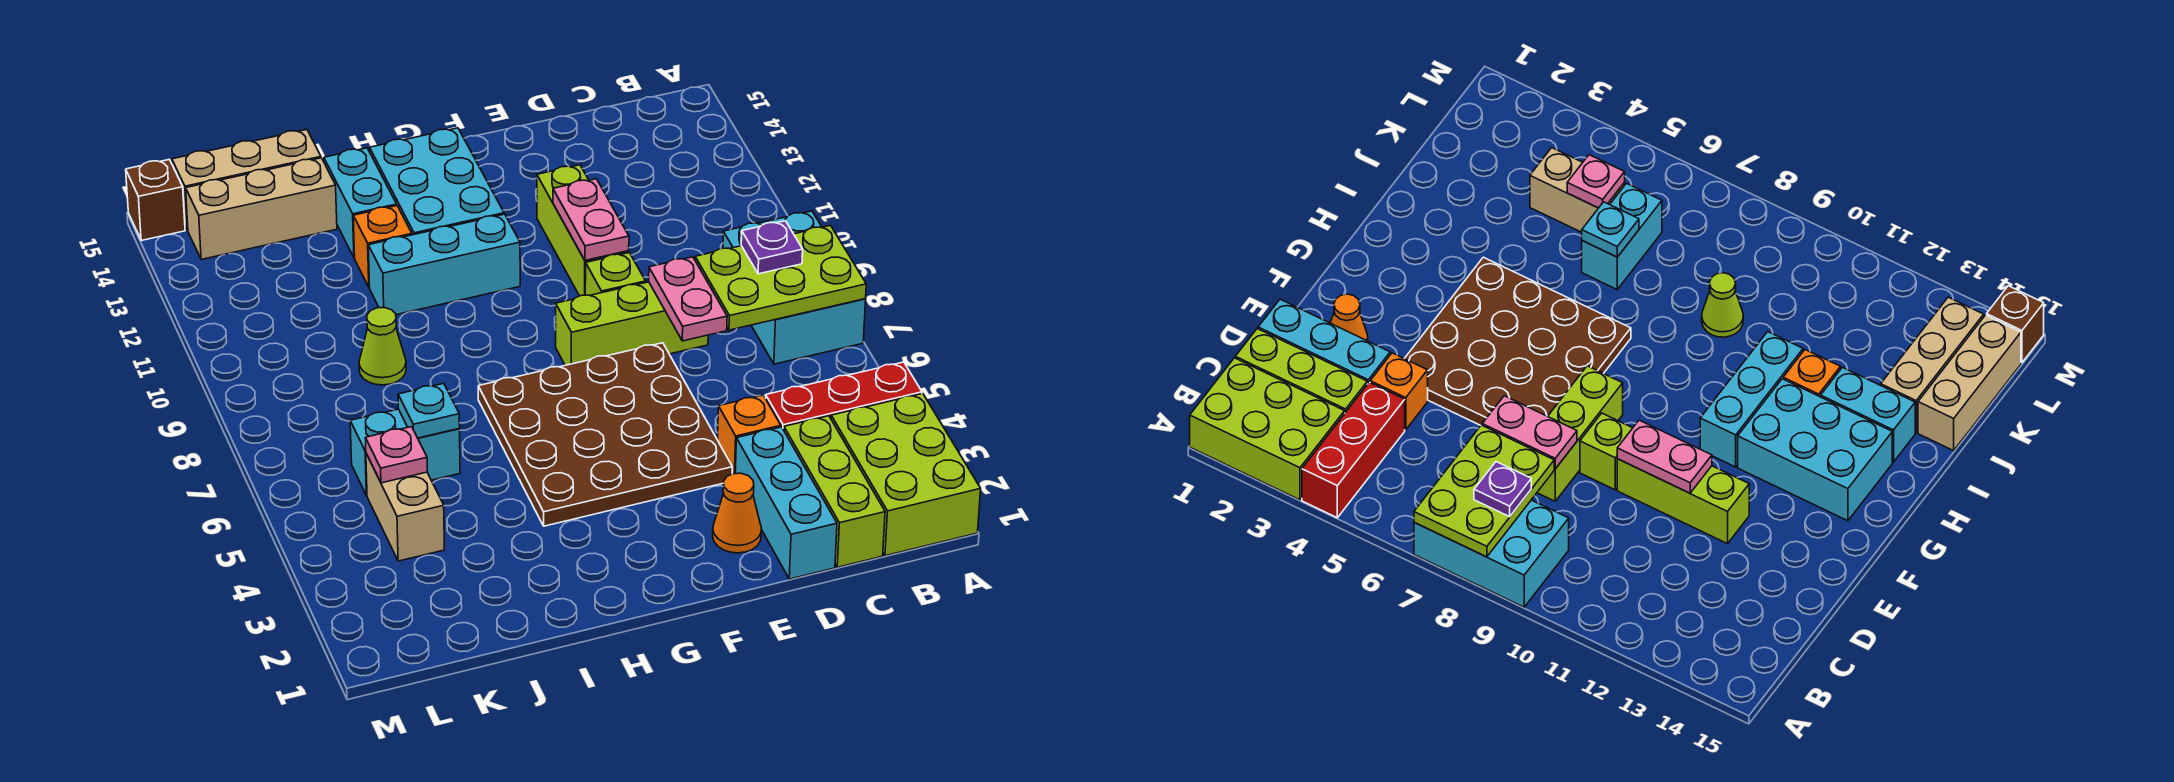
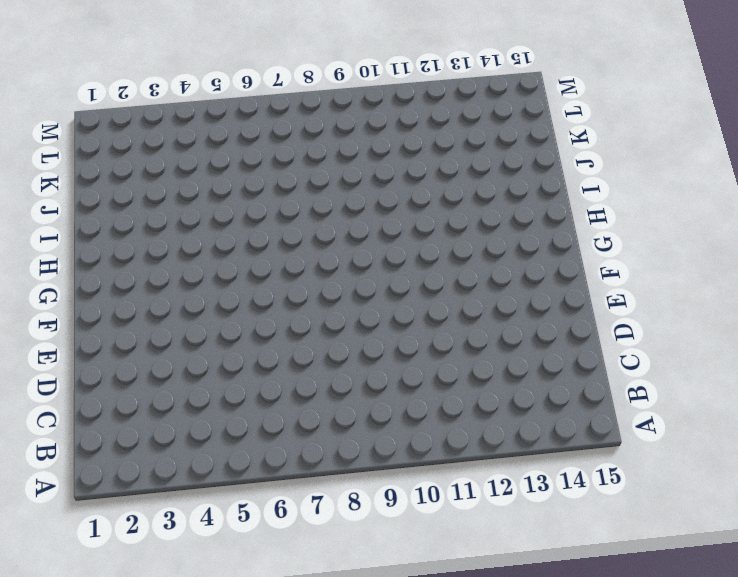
none -> lime 2x3 brick [831,394,981,556]
none -> red 1x3 brick [766,362,922,430]
none -> cyan 2x3 brick [723,211,866,364]

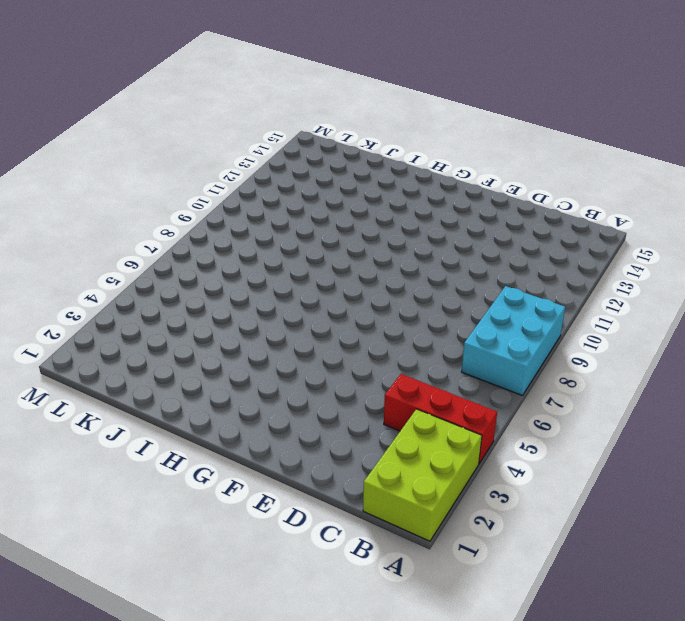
none -> lime 1x3 brick [784,416,885,567]
none -> cyan 1x3 brick [735,427,837,579]
none -> orange 1x1 brick [718,395,781,474]

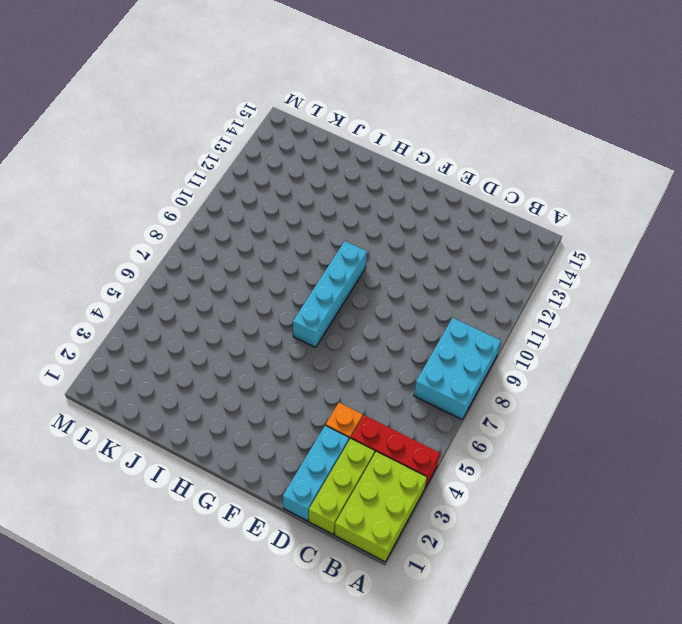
cyan 1x4 brick [293,241,367,348] -> brown 4x4 plate [478,343,732,526]
none -> lime 1x3 brick [556,282,708,365]
none -> orange 1x1 cone [713,473,762,553]
none -> lime 1x1 brick [585,253,646,295]

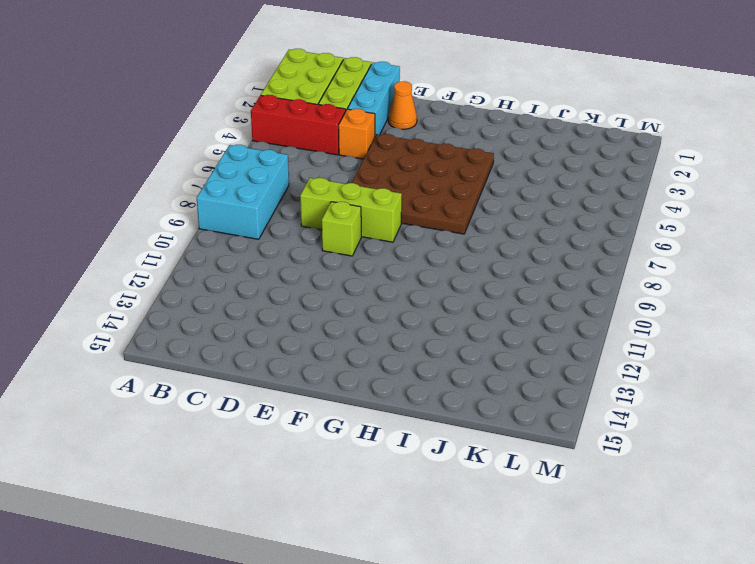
none -> lime 1x3 brick [537,165,629,296]
none -> cyan 1x3 brick [368,214,520,315]
none -> cyan 2x3 brick [370,128,504,235]

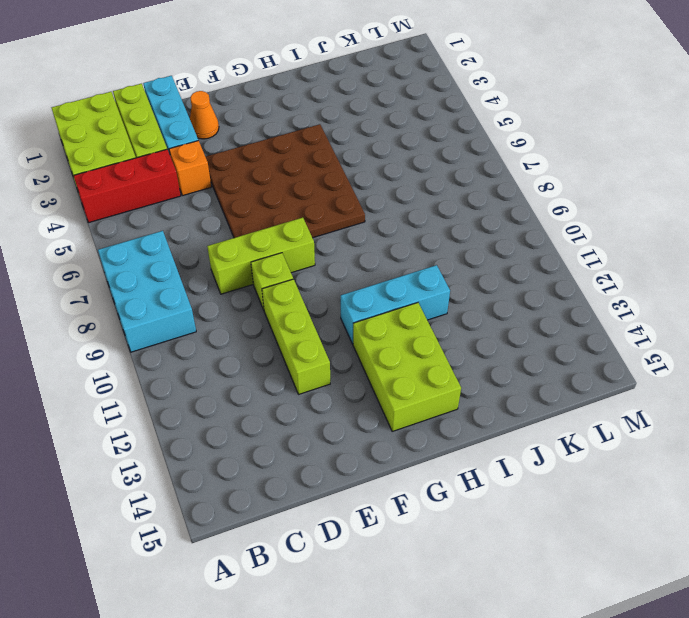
lime 2x3 brick [353,303,461,431] -> cyan 2x3 brick [370,128,504,235]
none -> orange 1x1 brick [353,206,412,287]
none -> cyan 1x2 brick [324,148,397,258]
none -> cyan 1x2 brick [350,409,460,495]

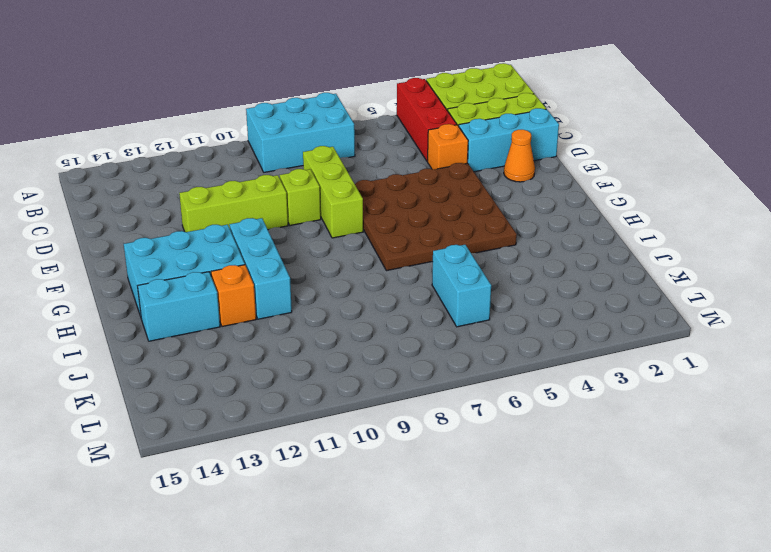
none -> lime 1x1 cone [359,308,406,385]
none -> tan 1x3 brick [186,158,337,260]
none -> tan 1x3 brick [172,130,321,230]

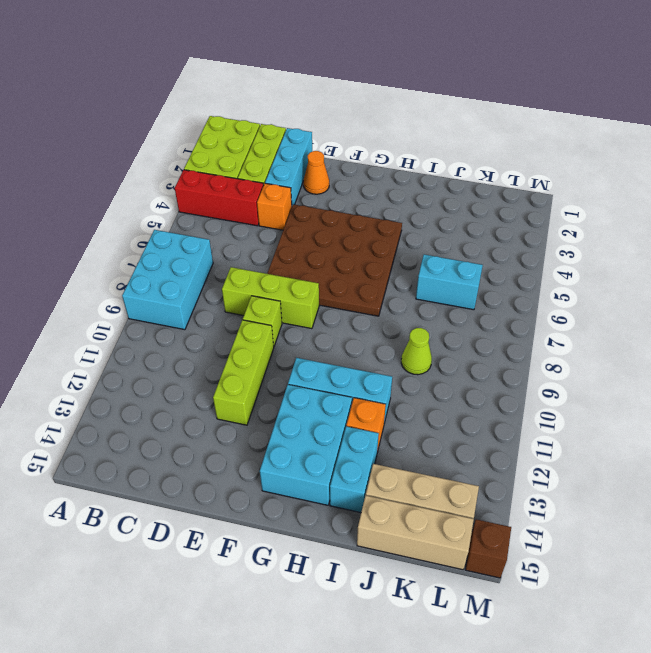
none -> tan 1x2 brick [366,454,444,561]
none -> lime 2x3 plate [695,226,866,330]
none -> pink 1x2 plate [649,257,727,341]

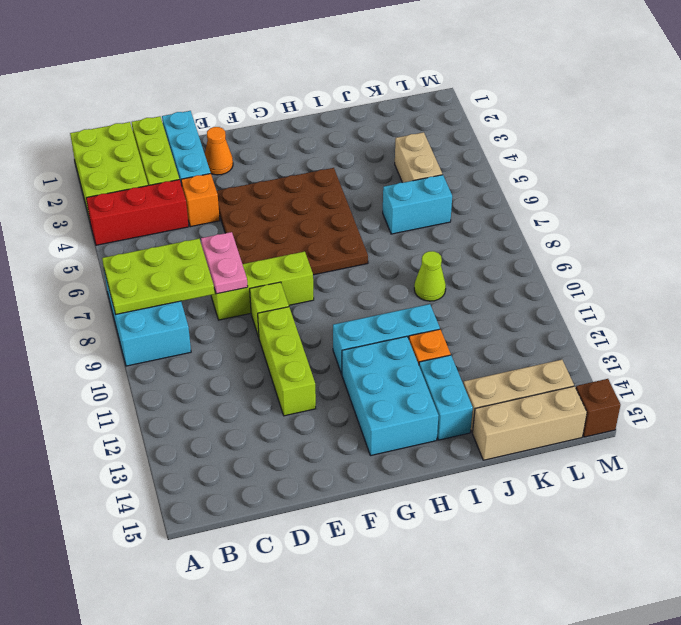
none -> pink 1x2 plate [553,179,629,260]
none -> cyan 1x1 plate [398,383,460,438]
none -> pink 1x1 plate [365,427,427,483]

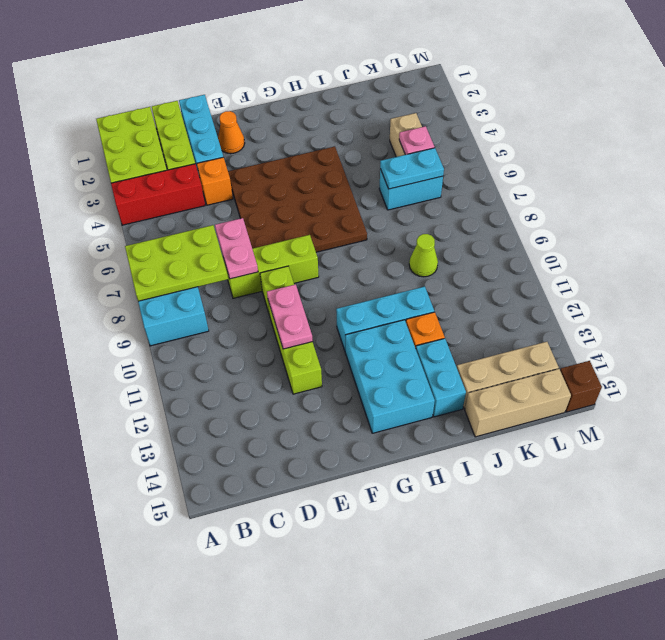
cyan 1x2 plate [380,148,444,189] -> cyan 1x1 plate [398,383,460,438]
none -> purple 1x1 plate [741,221,803,274]

